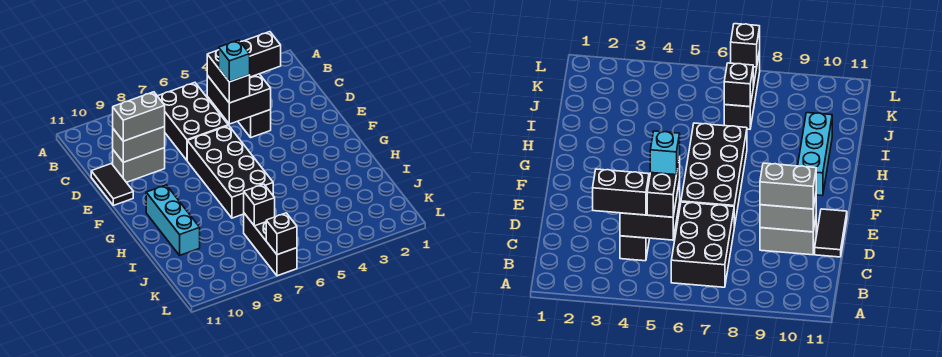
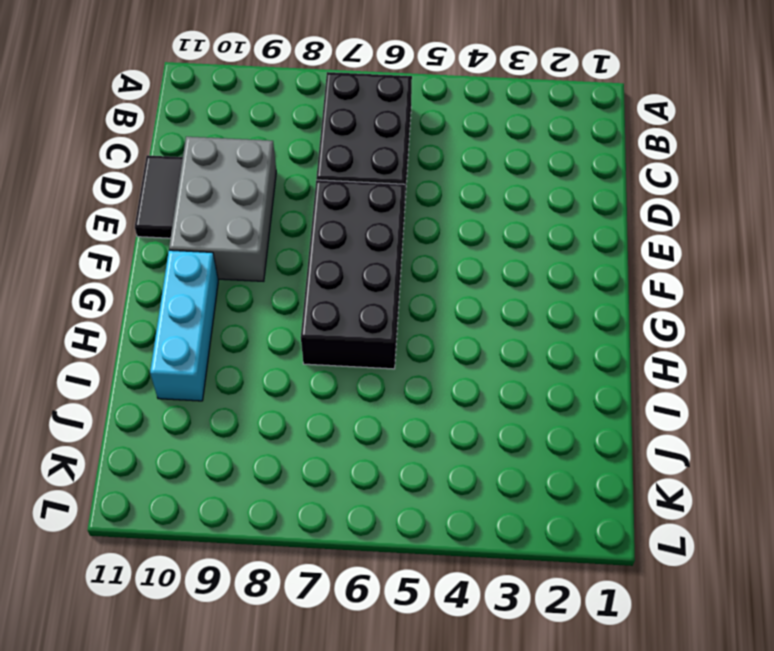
grey 2x3 brick [169,137,276,281] -> grey 1x2 brick [113,148,165,182]
none -> black 1x2 brick [238,110,271,137]
none -> black 1x3 brick [244,213,297,276]
none -> black 2x2 brick [207,74,271,124]

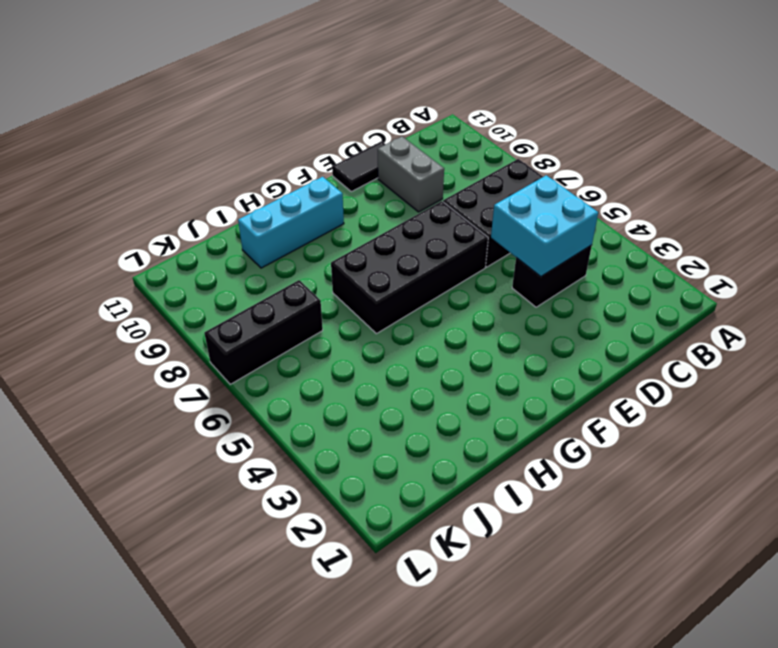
cyan 2x2 brick [491,175,598,277] -> black 2x2 brick [207,74,271,124]
none -> grey 1x2 brick [113,127,165,162]
none -> black 1x1 brick [244,184,275,226]
none -> black 1x1 brick [266,213,297,255]

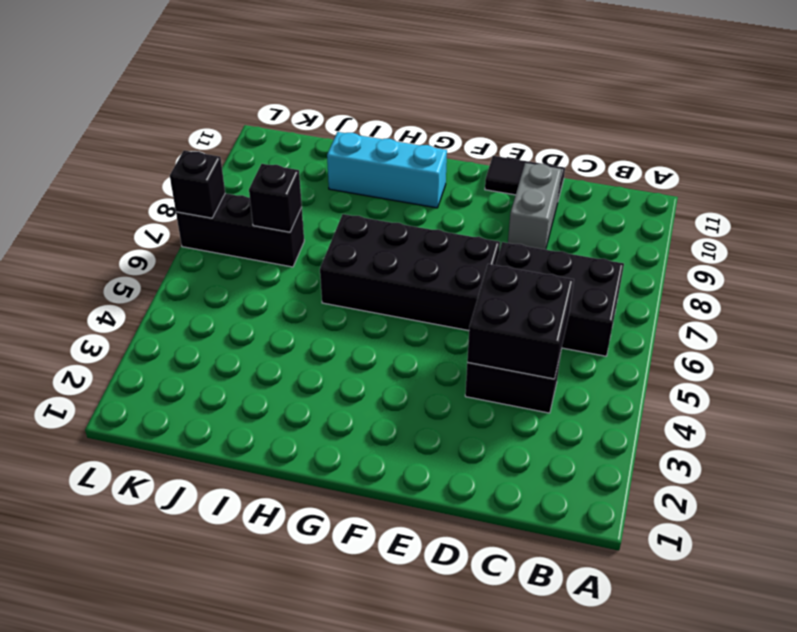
none -> grey 1x2 brick [113,127,165,162]
none -> black 1x2 brick [241,32,281,77]
none -> black 1x2 brick [207,50,250,103]

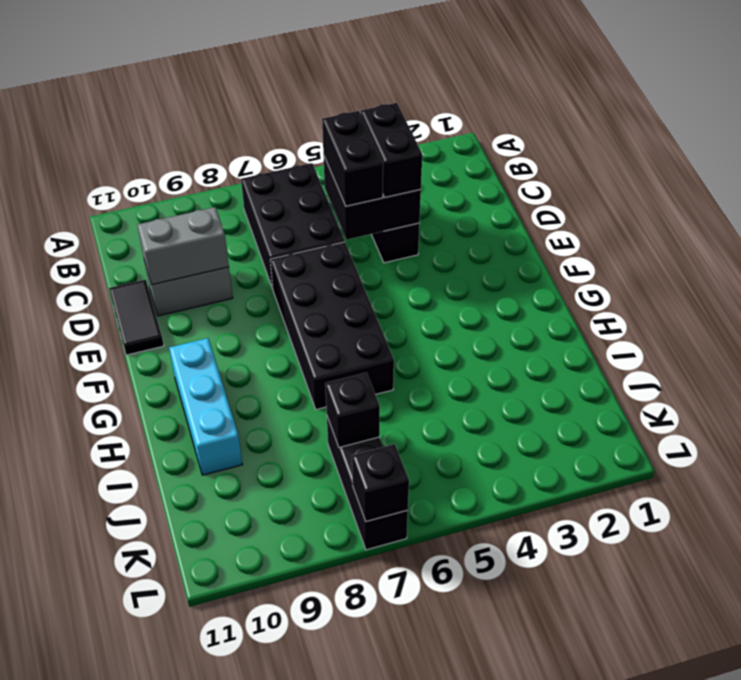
black 1x2 brick [361,103,422,197] -> black 1x2 brick turned to [241,32,281,77]
none -> grey 1x2 brick [113,92,165,141]
none -> cyan 1x1 brick [219,40,250,82]

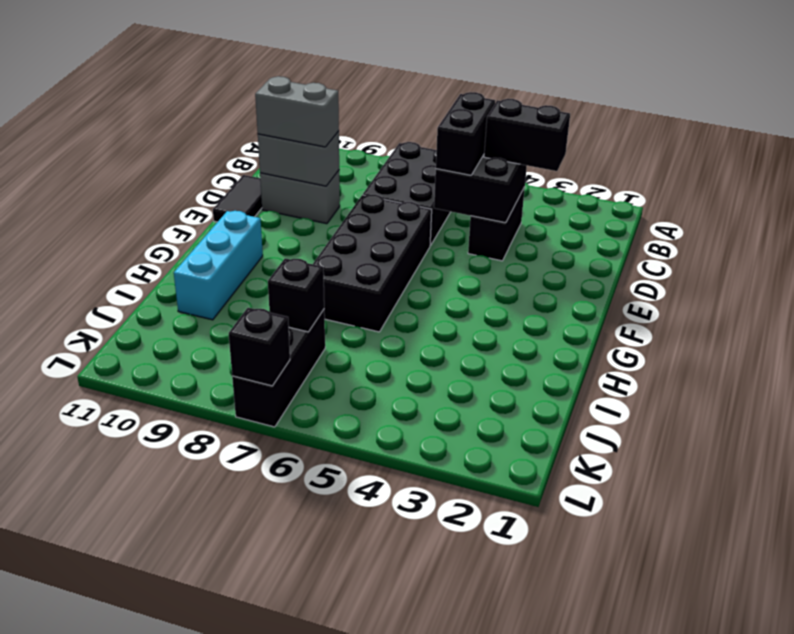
none -> cyan 1x1 brick [219,40,250,82]

